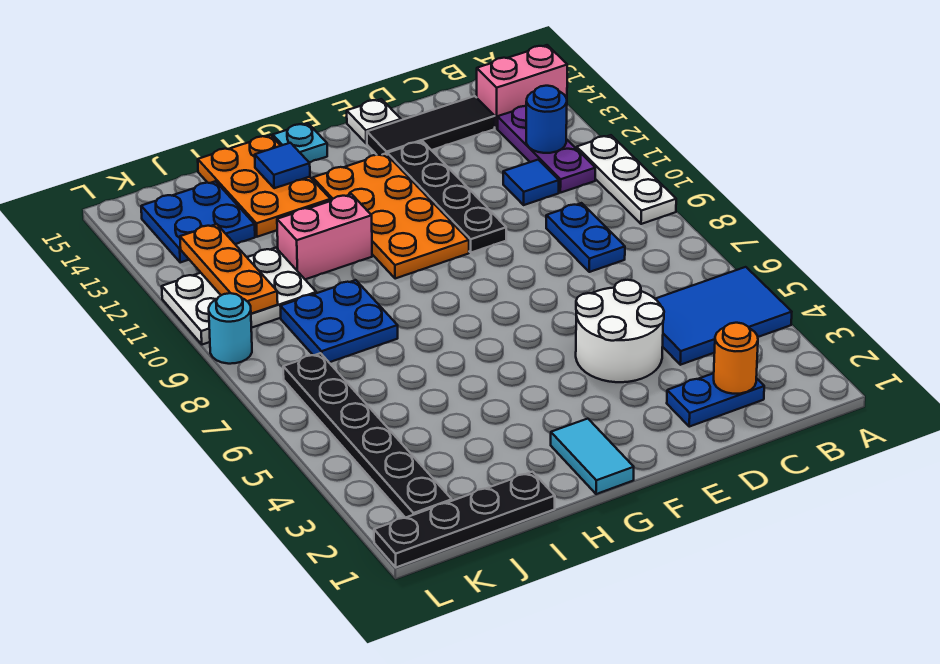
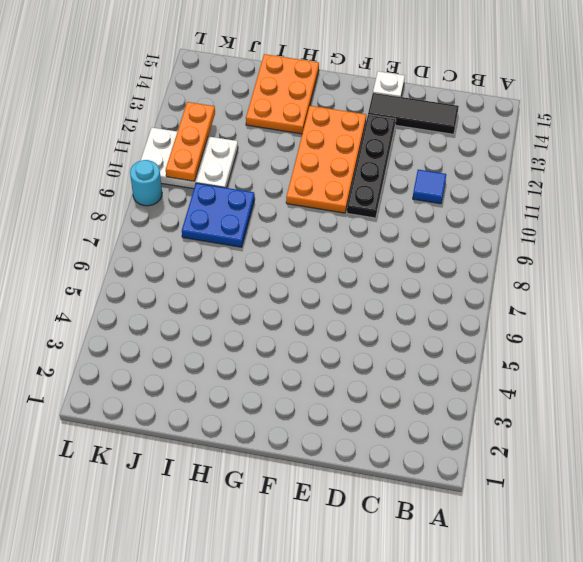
none -> blue 2x3 tile [656,267,792,365]
none -> white 1x3 plate [577,135,676,224]
none -> pink 1x2 brick [477,45,567,128]

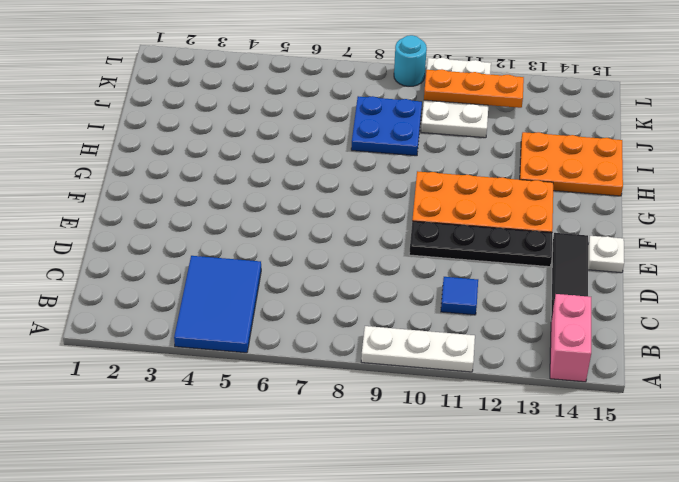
none -> purple 1x3 plate [498,106,595,193]
none -> blue 1x2 plate [667,373,764,427]
none -> blue 1x2 plate [546,203,625,272]

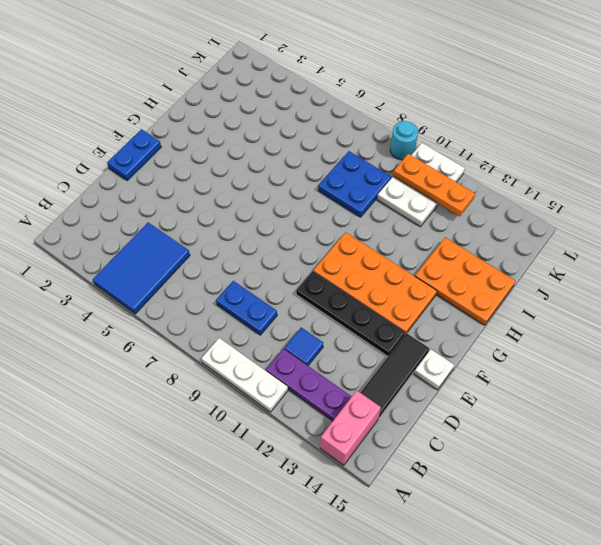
blue 1x2 plate [107,129,161,181] -> blue 1x2 plate moved to [667,373,764,427]
none -> white 2x2 round brick [576,280,664,382]
none -> cyan 1x2 tile [551,419,634,494]
none -> cyan 1x1 plate [273,123,327,163]

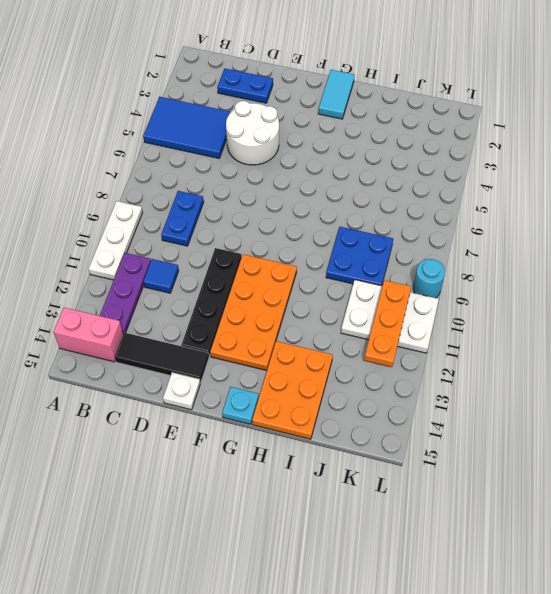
none -> pink 1x2 brick [277,194,372,279]
none -> black 1x4 plate [374,472,555,567]
none -> blue 2x2 plate [141,181,255,262]

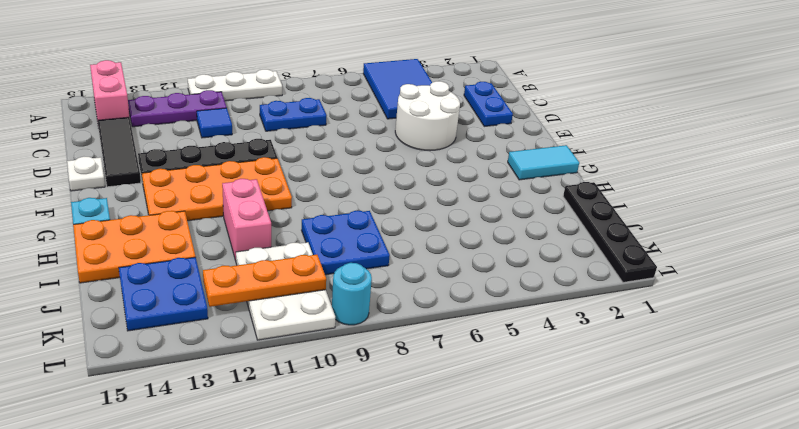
none -> black 1x6 plate [283,353,452,518]
none -> blue 1x1 round brick [526,86,567,153]
none -> orange 1x1 round brick [714,323,758,394]

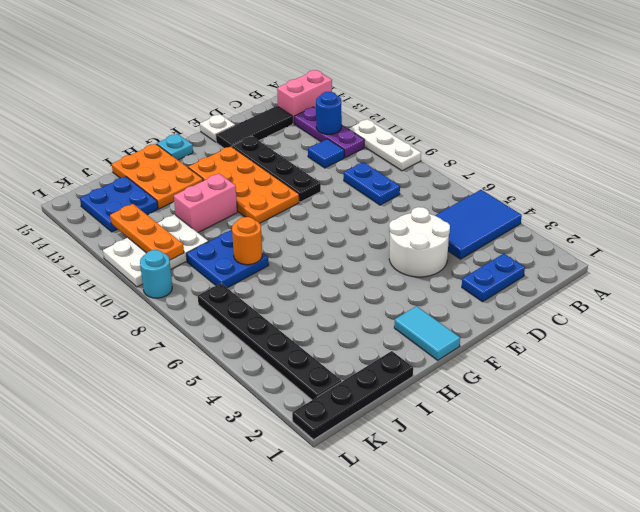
orange 1x1 round brick [232,217,262,265] -> orange 1x1 round brick moved to [714,323,758,394]
none -> blue 1x1 tile [255,143,310,188]

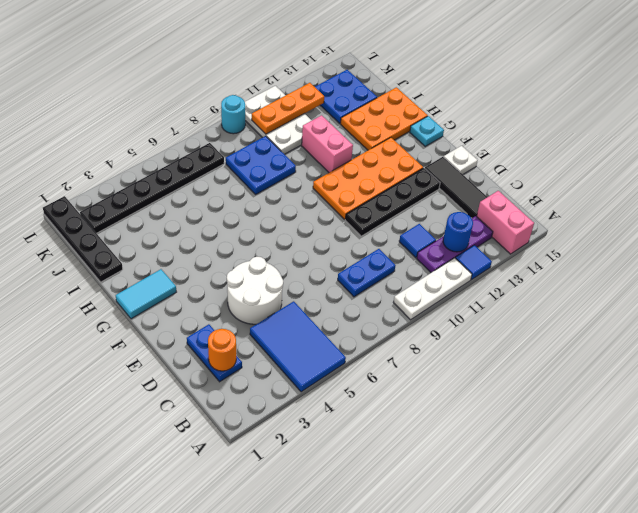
blue 1x1 tile [456,245,492,279] -> blue 1x1 tile moved to [255,143,310,188]

